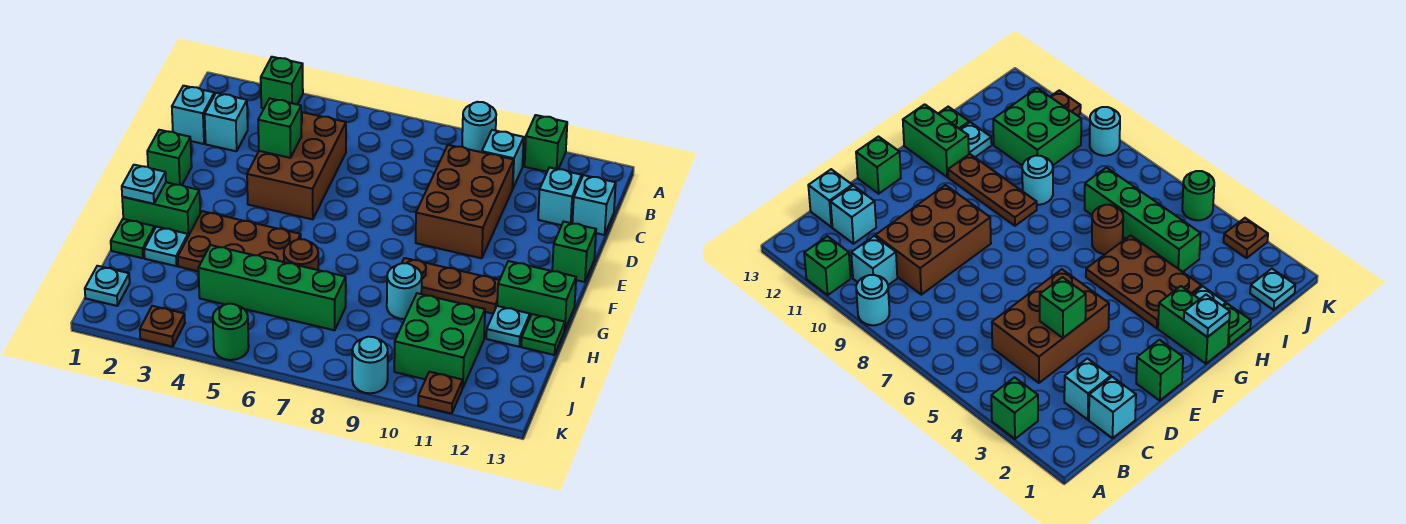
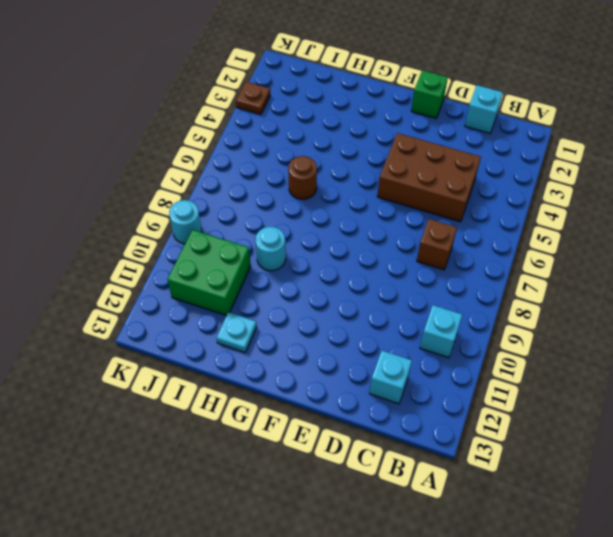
brown 1x1 brick [417,219,457,270] -> none
none -> green 1x1 brick [261,57,303,108]
none -> cyan 1x1 round brick [462,102,496,152]
none -> green 1x1 brick [525,115,567,172]
none -> cyan 1x1 brick [205,93,248,151]

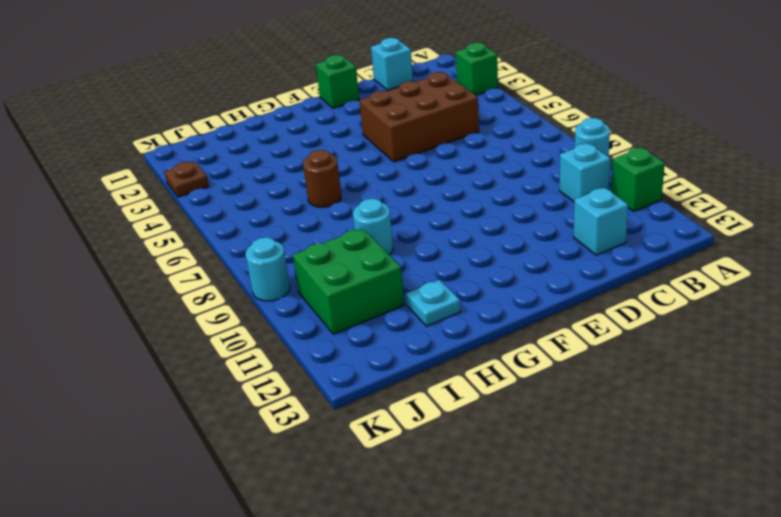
none -> cyan 1x1 brick [205,93,248,151]
none -> brown 2x3 brick [416,145,514,258]
none -> cyan 1x1 brick [572,175,616,235]
none -> green 1x1 brick [552,222,596,282]

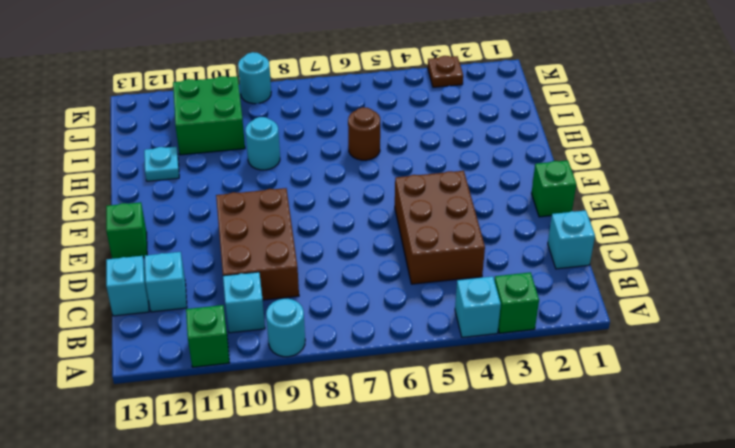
cyan 1x1 brick [455,276,501,337] -> cyan 1x1 brick moved to [205,93,248,151]
none -> green 1x2 brick [122,182,200,236]
none -> brown 2x3 plate [178,211,301,271]
none -> brown 1x3 plate [402,258,499,314]
none -> green 1x2 brick [497,261,576,329]

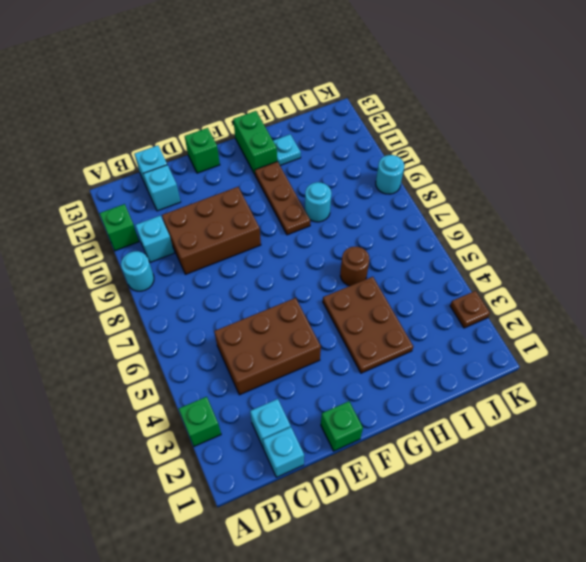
none -> green 1x2 brick [122,182,200,236]
none -> green 1x1 plate [111,219,155,258]
none -> cyan 1x1 plate [144,227,188,266]
none -> green 1x1 plate [521,314,565,355]

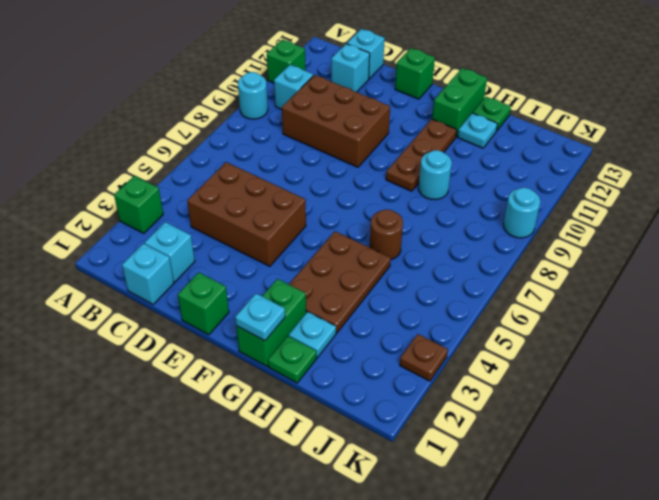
none -> green 1x4 brick [198,245,346,330]
none -> green 2x2 brick [394,293,485,388]
none -> cyan 1x1 plate [85,266,130,306]
none -> green 1x1 round brick [213,304,249,360]

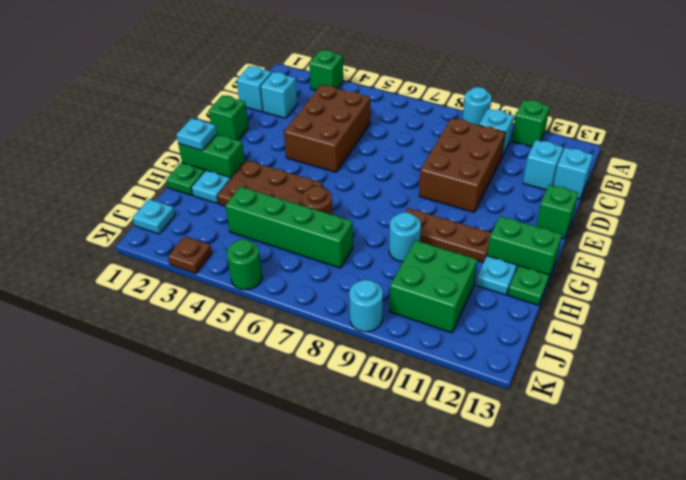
none -> brown 1x1 plate [418,372,463,414]
none -> green 1x1 brick [258,98,302,158]

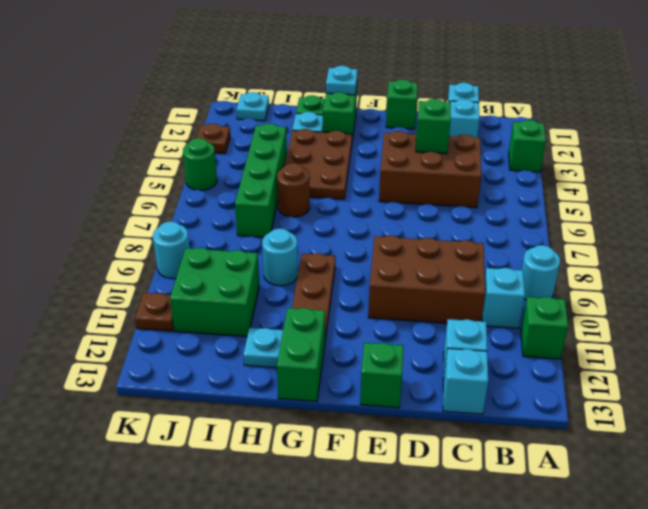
none -> green 1x1 plate [521,314,565,355]

